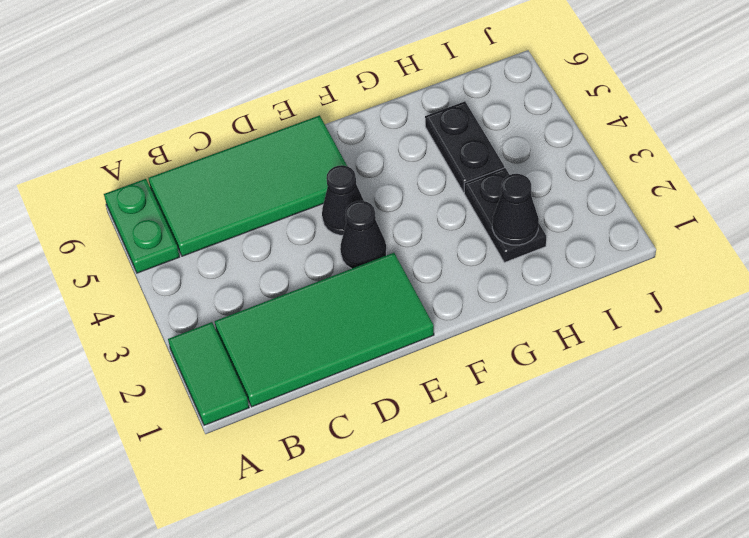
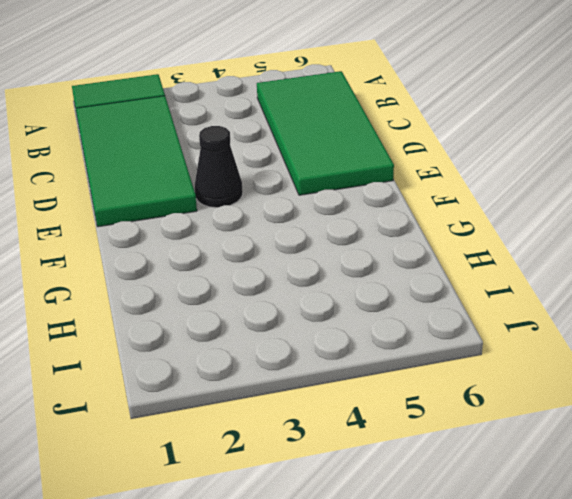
none -> green 1x2 plate [104,179,180,273]
none -> black 1x1 cone [322,165,364,235]

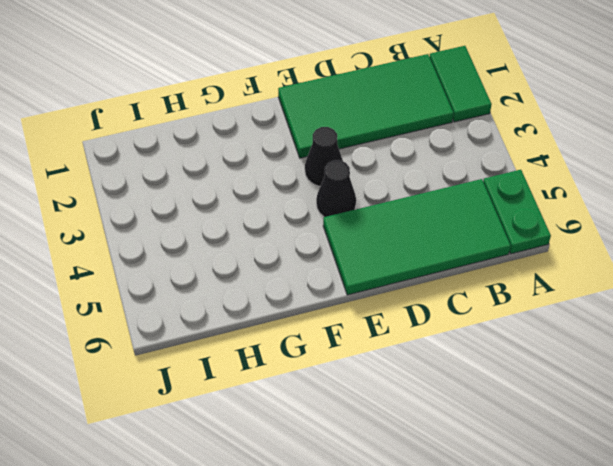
none -> black 1x2 plate [464,168,546,263]
none -> black 1x2 plate [425,102,504,192]

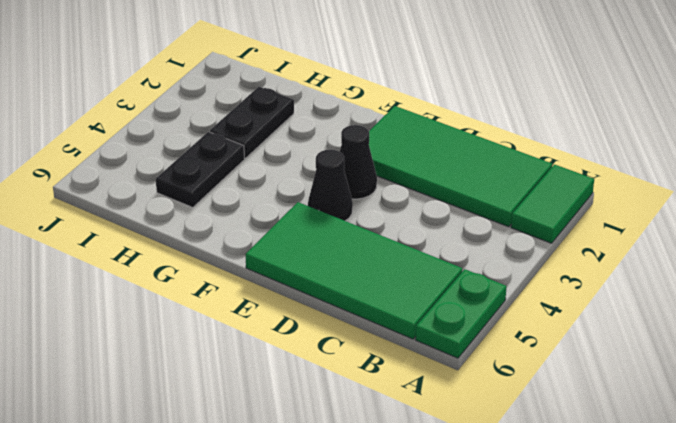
none -> black 1x1 cone [492,174,539,245]

